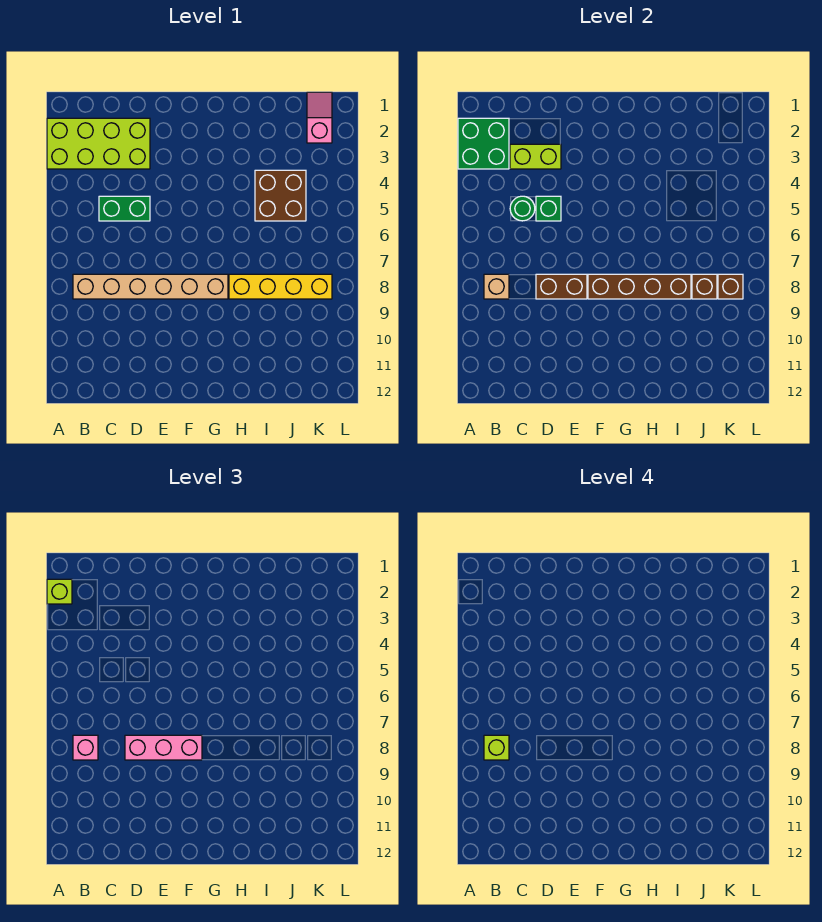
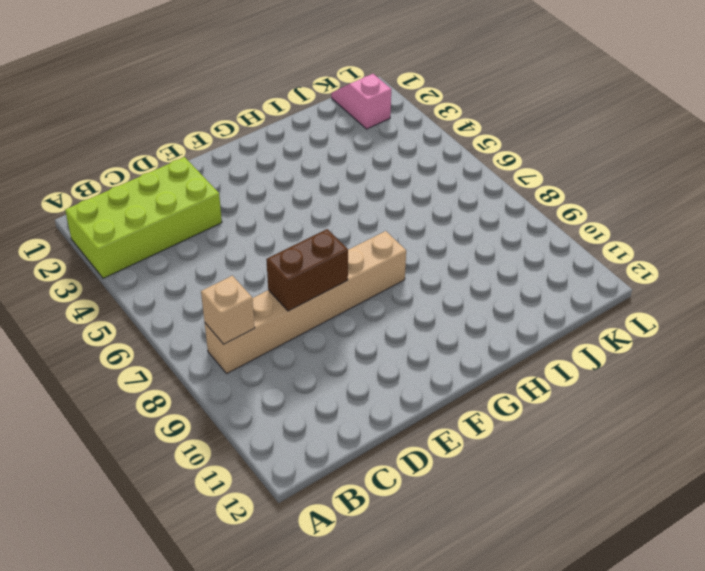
none -> green 1x2 brick [99,196,150,221]
none -> yellow 1x4 brick [229,274,332,299]
none -> brown 2x2 brick [255,170,306,221]

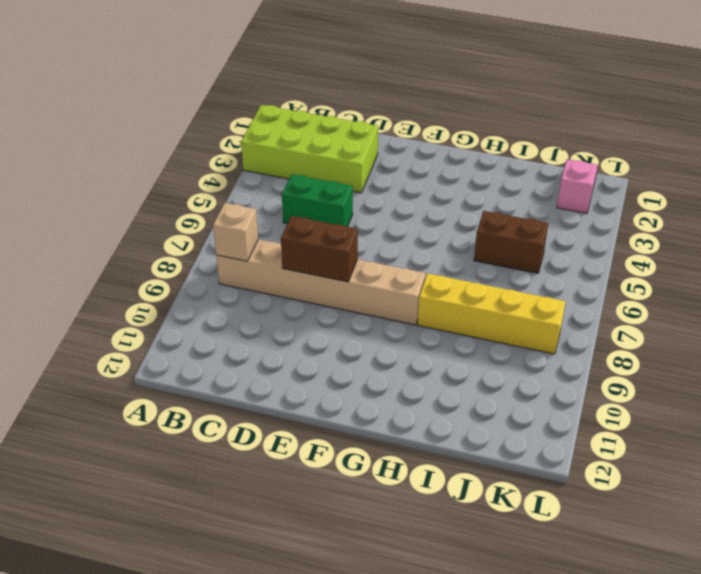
brown 1x2 brick [474,211,548,273] -> brown 2x2 brick [255,170,306,221]
none -> green 2x2 brick [458,118,509,169]
none -> lime 1x2 brick [510,144,561,169]
none -> green 1x1 round brick [510,196,535,221]

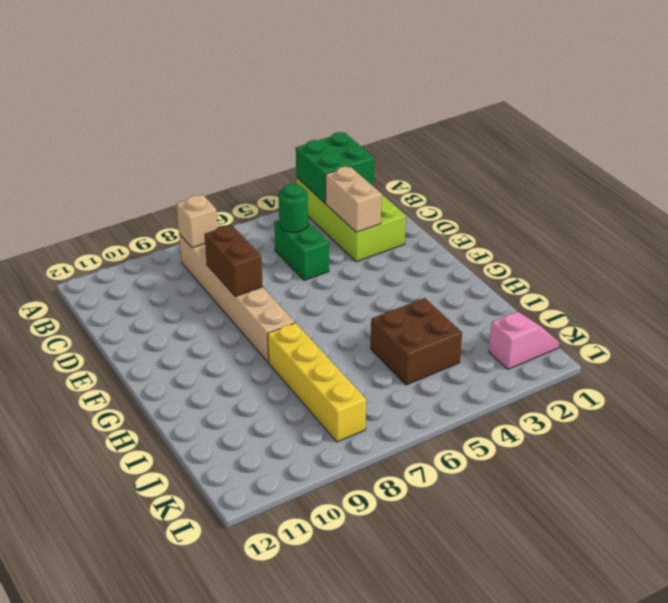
tan 1x2 brick [326,167,382,232] -> lime 1x2 brick [510,144,561,169]
none -> green 1x1 brick [536,196,561,221]
none -> brown 1x4 brick [588,274,691,299]
none -> brown 1x1 brick [692,274,717,299]

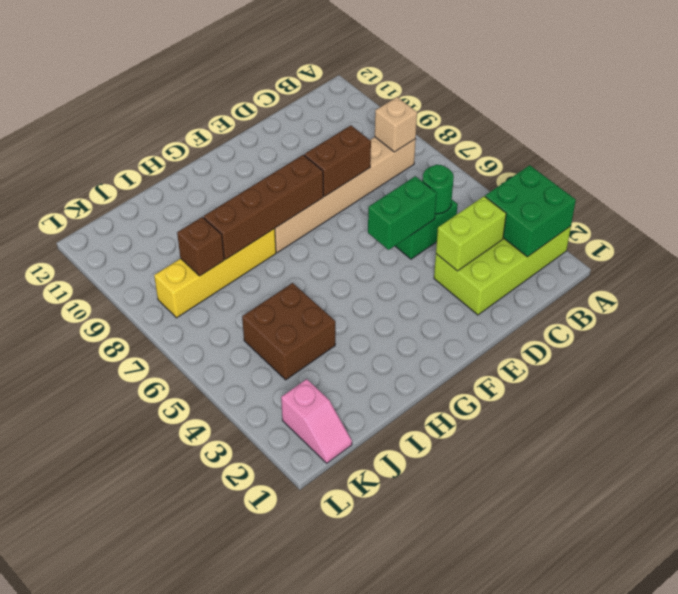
green 1x2 brick [368,176,437,250] -> green 1x1 brick [536,196,561,221]
none -> brown 1x1 brick [718,274,743,299]
none -> lime 1x1 brick [47,579,72,604]
none -> pink 1x1 brick [73,735,98,760]

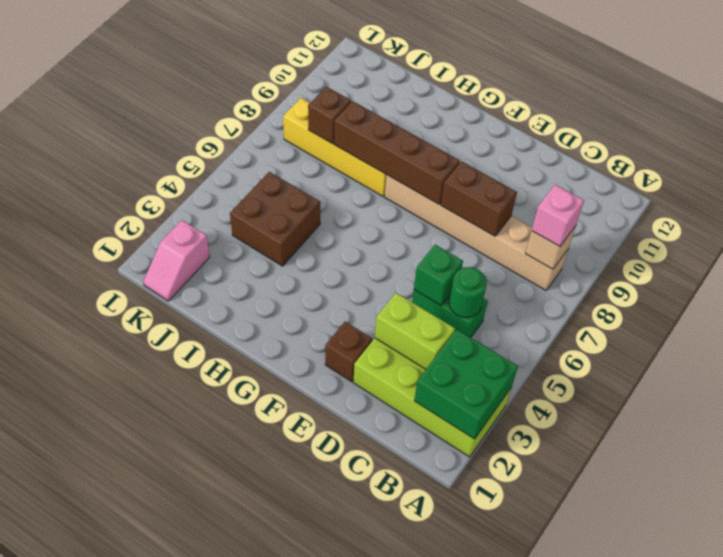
brown 1x1 brick [325,322,372,382] -> brown 1x1 brick moved to [718,274,743,299]
none -> lime 1x1 brick [47,579,72,604]
none -> pink 1x3 brick [125,735,202,760]
none -> lime 1x1 brick [484,735,509,760]

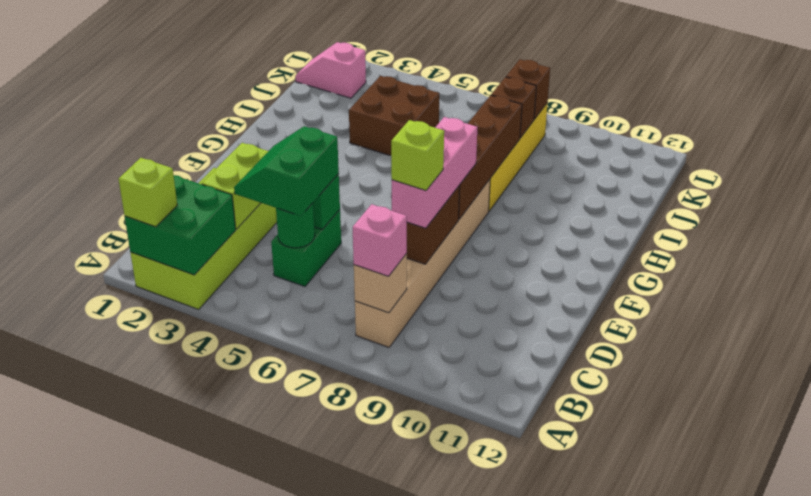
green 2x2 slope [234,126,339,216] -> none
lime 1x1 brick [391,120,444,191] -> lime 1x1 brick moved to [484,735,509,760]

